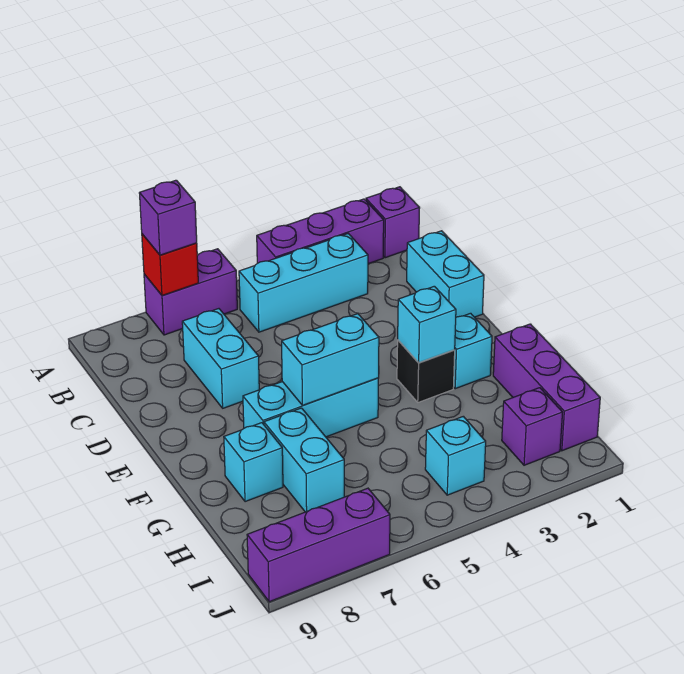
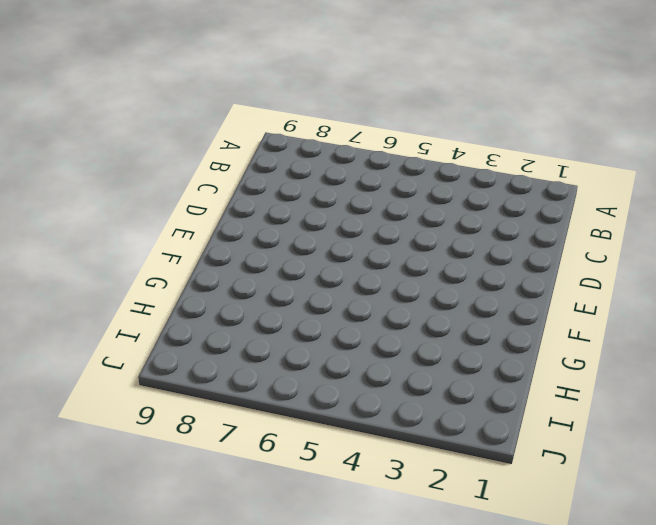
none -> purple 1x1 brick [366,187,420,258]
none -> purple 1x3 brick [257,199,384,264]
none -> purple 1x2 brick [144,249,237,335]

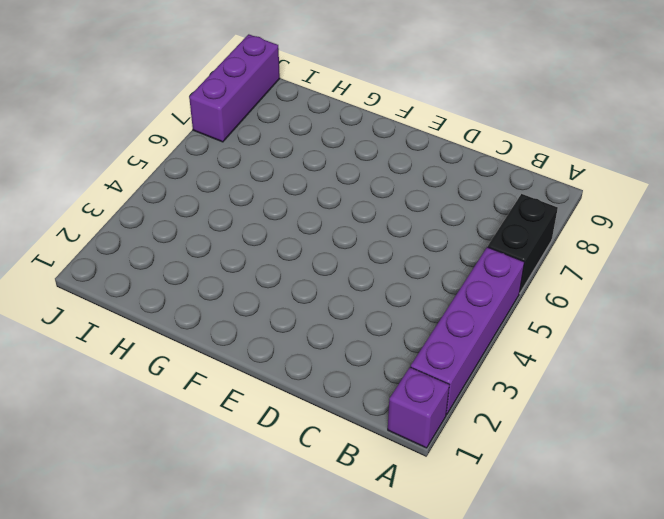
purple 1x4 brick [411,247,524,415] -> purple 1x3 brick [257,199,384,264]
black 1x2 brick [488,194,558,293] -> purple 1x2 brick [144,249,237,335]
none -> cyan 1x3 brick [239,234,368,332]
none -> cyan 1x2 brick [407,231,484,317]
none -> cyan 1x2 brick [182,309,259,408]

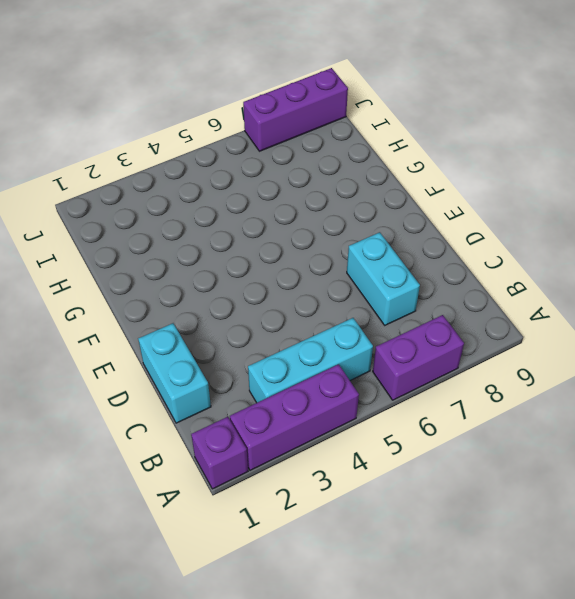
none -> cyan 1x1 brick [454,313,492,389]
none -> black 1x1 brick [397,340,455,402]
none -> cyan 1x3 brick [243,378,378,437]

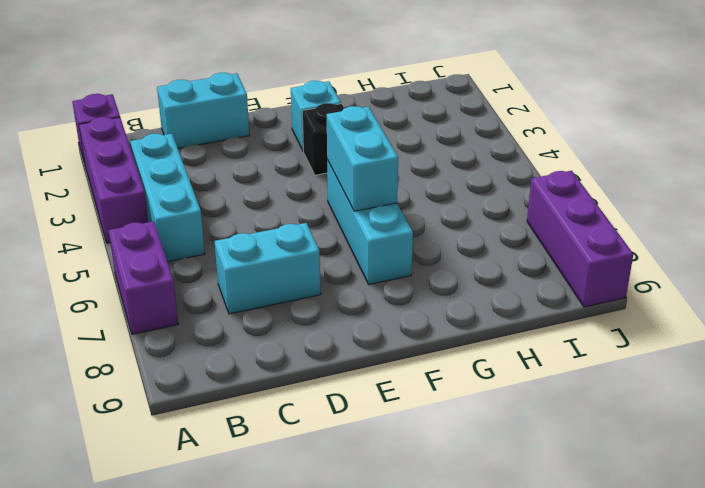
none -> purple 1x3 brick [493,324,600,451]
none -> cyan 1x2 brick [264,408,344,512]
none -> cyan 1x1 brick [224,423,283,502]

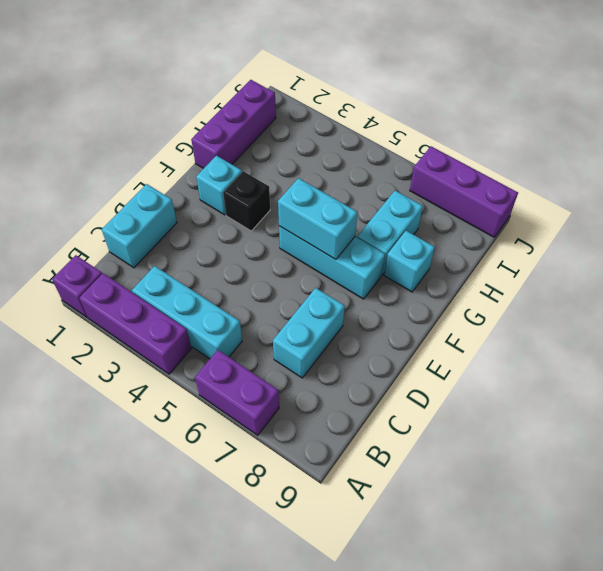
none -> purple 1x1 brick [502,388,563,465]
none -> cyan 1x1 brick [425,416,486,495]
none -> red 1x1 brick [142,234,198,296]

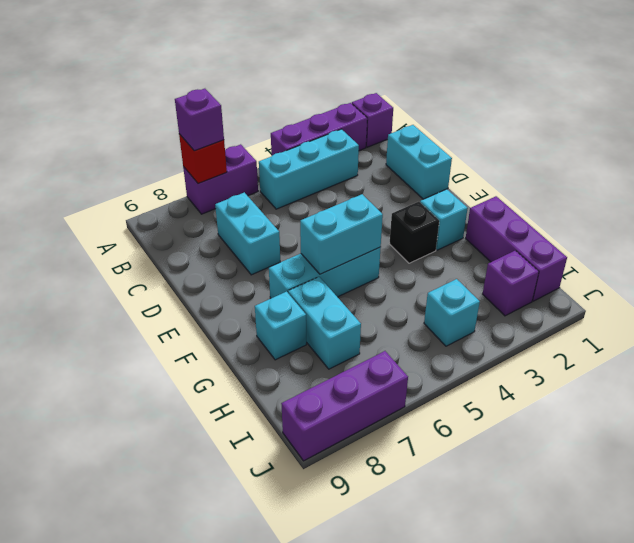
none -> cyan 1x1 brick [398,286,456,363]

